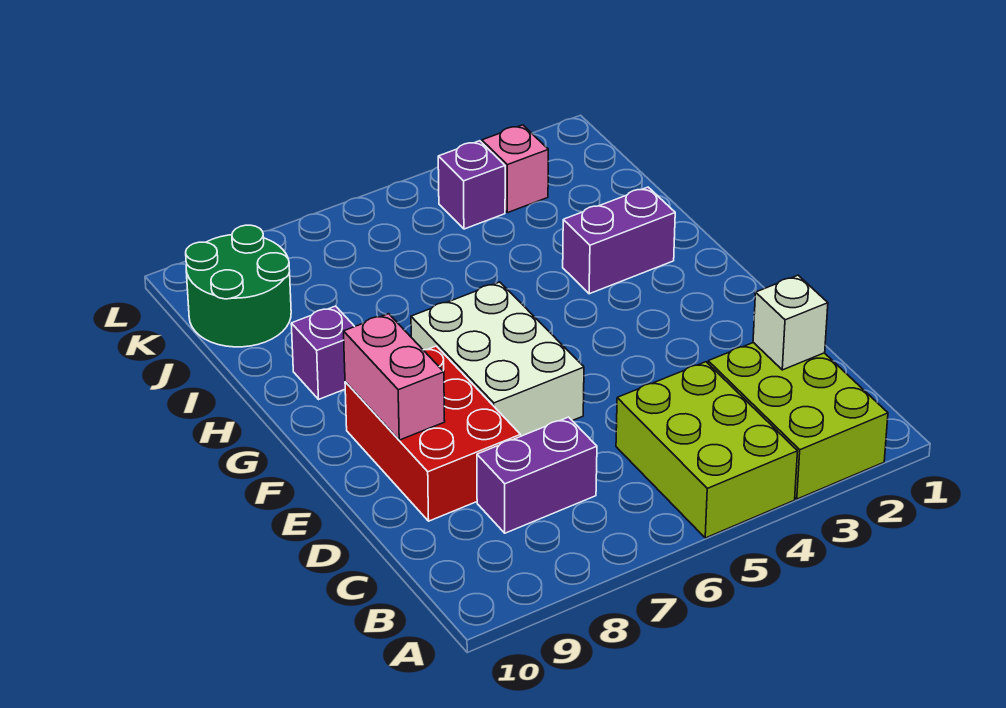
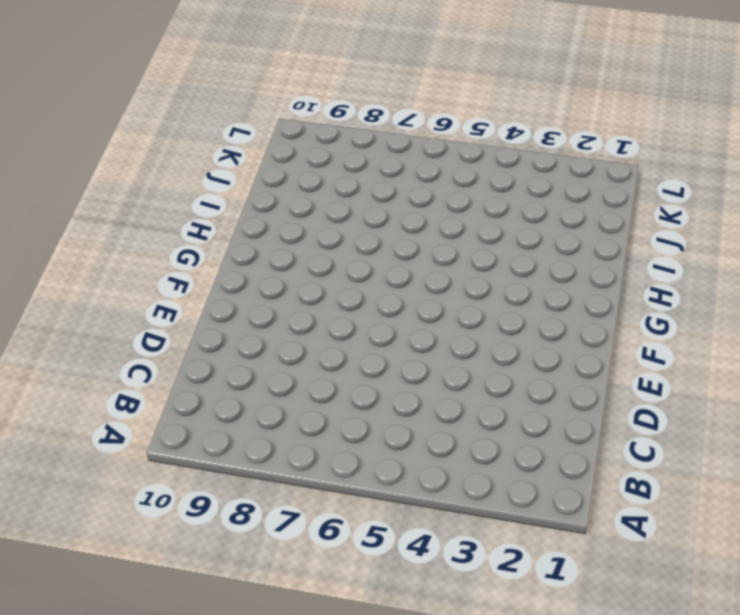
none -> lime 2x3 brick [708,342,888,499]
none -> lime 2x3 brick [616,362,798,538]
none -> purple 1x2 brick [477,417,597,533]

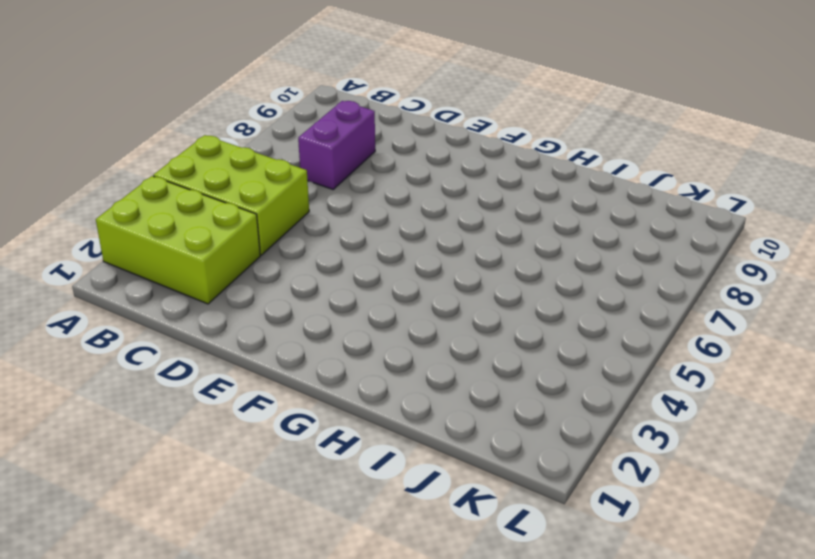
none -> red 2x3 brick [345,346,521,521]
none -> white 2x3 brick [411,282,584,436]
none -> purple 1x2 brick [563,187,675,294]

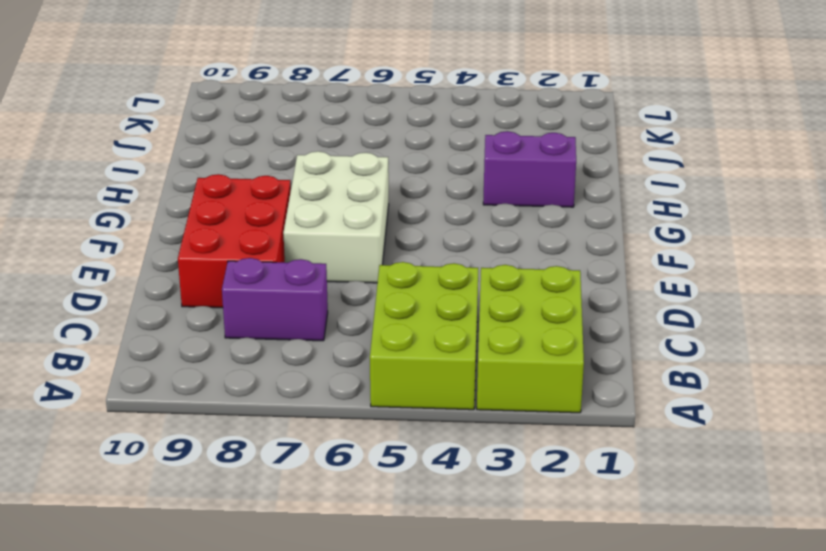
none -> purple 1x1 brick [291,306,355,399]
none -> green 2x2 round brick [186,225,291,347]
none -> pink 1x1 brick [482,125,548,213]

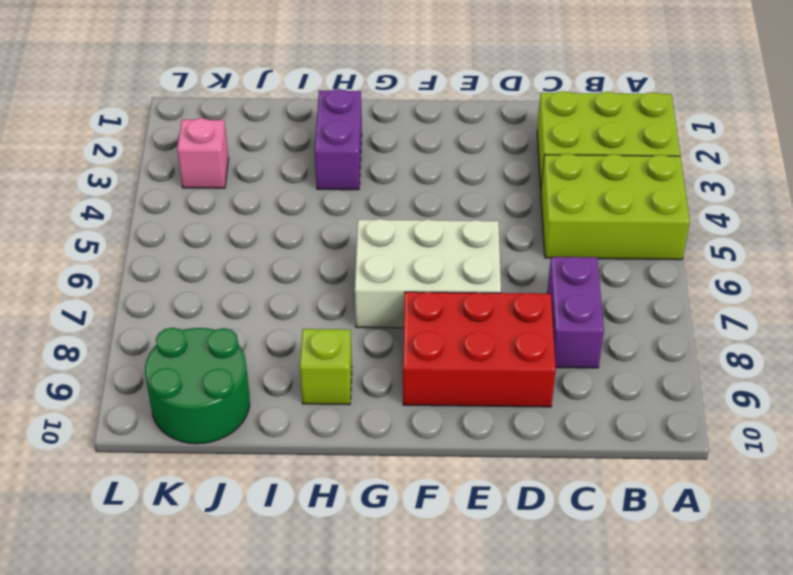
lime 1x1 brick [300,329,352,405] -> purple 1x1 brick [291,306,355,399]
none -> purple 1x1 brick [438,141,505,229]
none -> white 1x1 brick [753,275,828,370]
none -> pink 1x2 brick [344,314,445,440]

